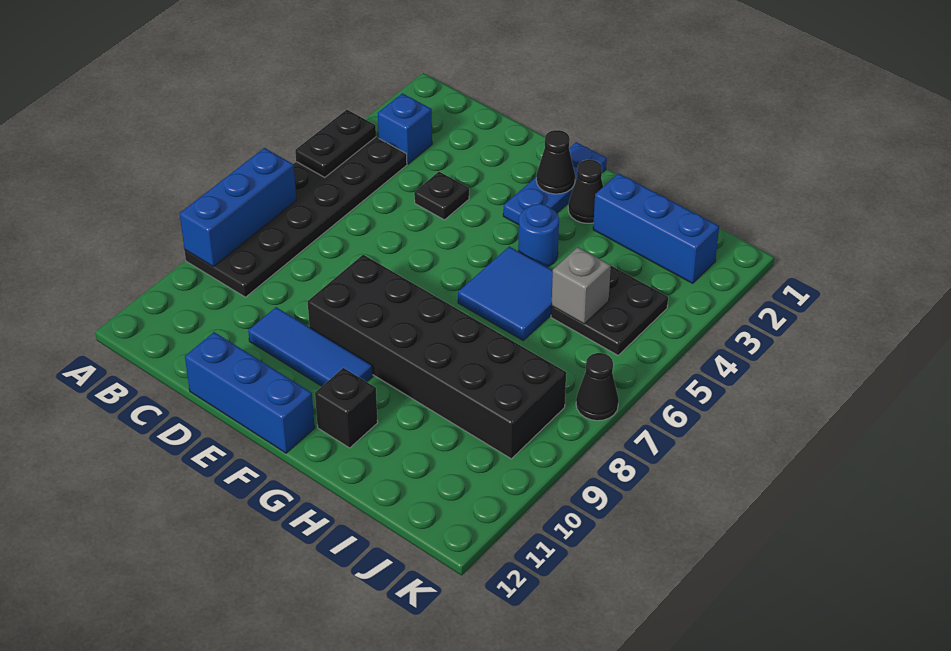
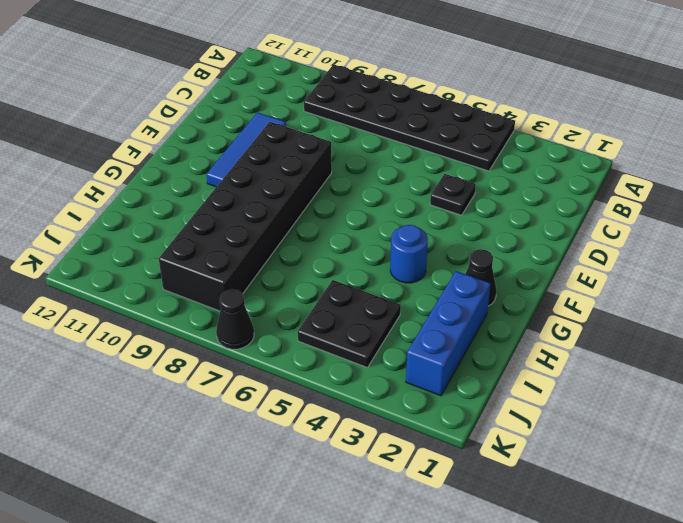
none -> blue 1x1 brick [378,93,432,164]
none -> blue 1x3 brick [185,332,315,453]
none -> blue 1x3 plate [503,142,607,225]

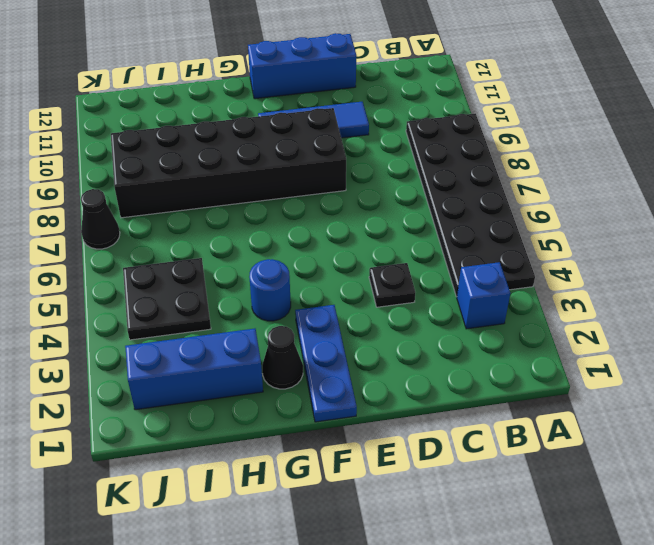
none -> blue 2x2 tile [458,246,553,340]
none -> black 1x1 brick [315,368,378,448]
none -> black 1x2 plate [295,110,376,177]

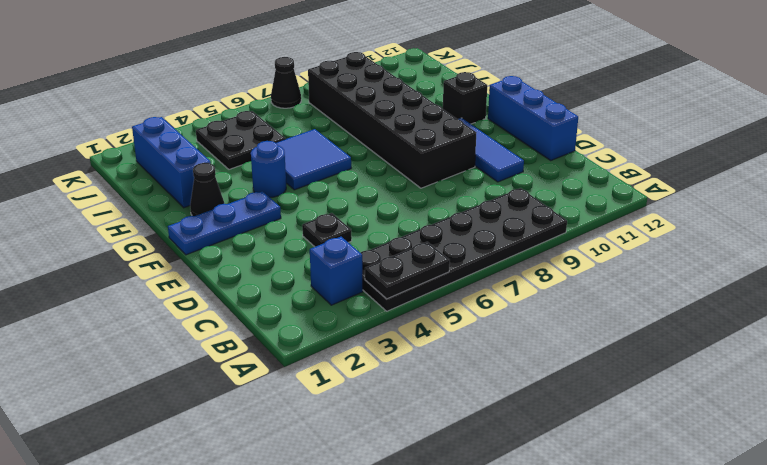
none -> blue 1x3 brick [180,148,296,266]
none -> black 1x1 cone [536,130,575,194]
none -> grey 1x1 brick [552,247,611,324]

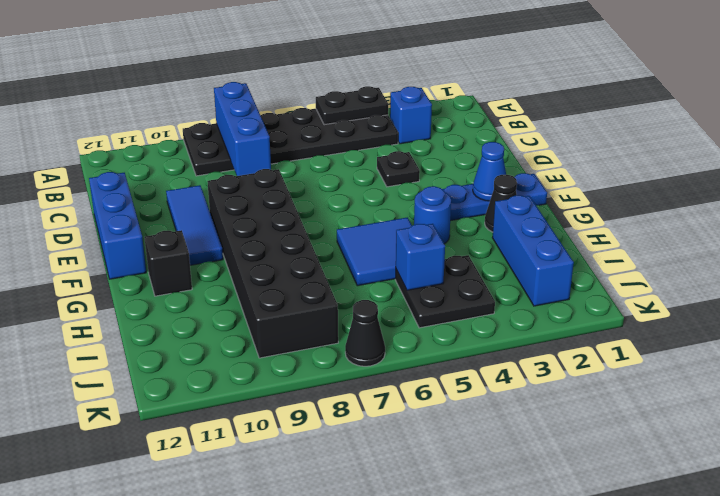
blue 1x3 brick [214,82,271,176] -> blue 1x3 brick turned to [180,148,296,266]
blue 1x1 cone [473,142,506,201] -> black 1x1 cone [536,130,575,194]
blue 1x1 brick [396,224,445,290] -> grey 1x1 brick [552,247,611,324]

